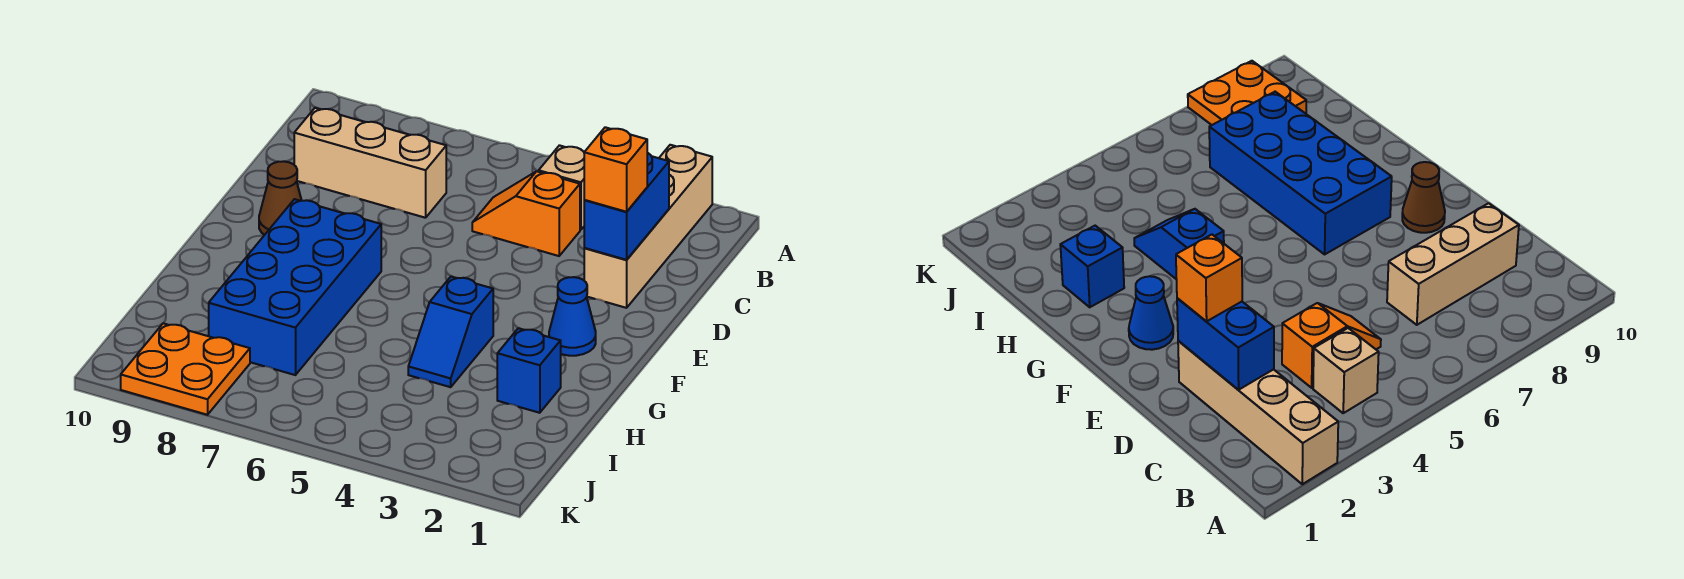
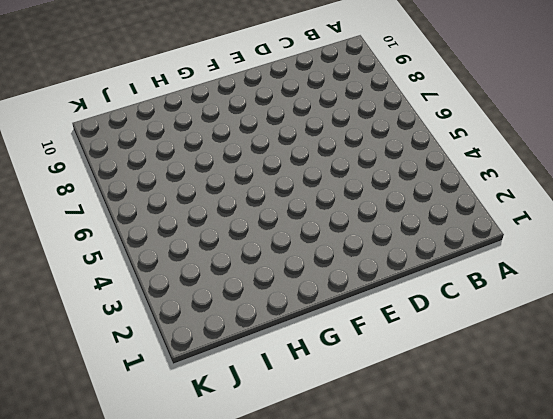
none -> tan 1x4 brick [584,145,712,308]
none -> tan 1x1 brick [539,145,584,230]
none -> orange 1x2 slope [472,171,580,256]

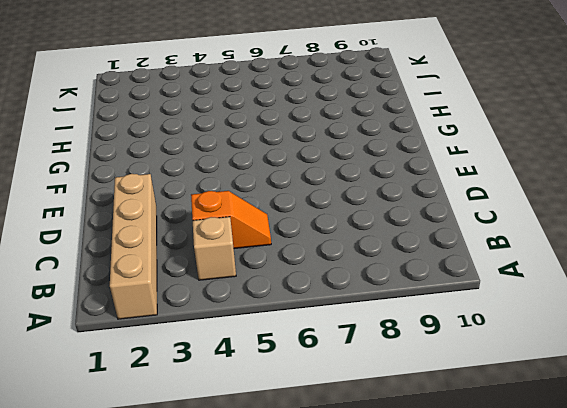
none -> tan 1x3 brick [294,108,446,218]
none -> brown 1x1 cone [259,161,302,235]
none -> blue 1x1 cone [549,277,596,356]

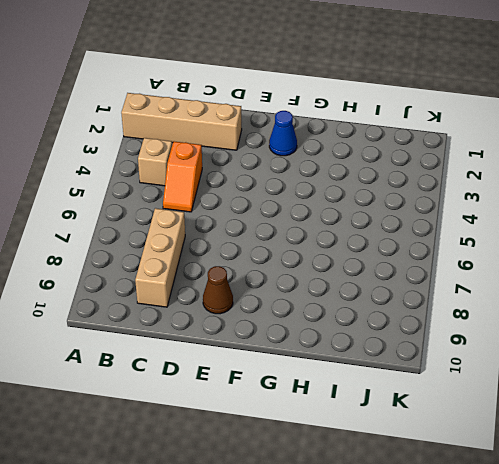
none -> blue 2x4 brick [209,199,381,375]
none -> blue 1x2 slope [408,277,493,387]
none -> blue 1x1 brick [497,328,561,413]

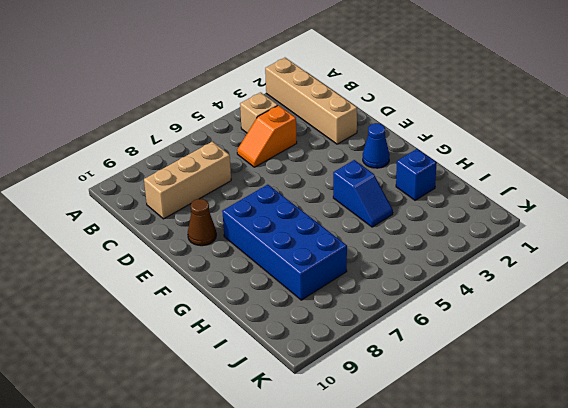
none -> orange 2x2 plate [121,323,250,415]
none -> blue 1x2 brick [584,153,669,260]
none -> orange 1x1 brick [584,127,647,212]

